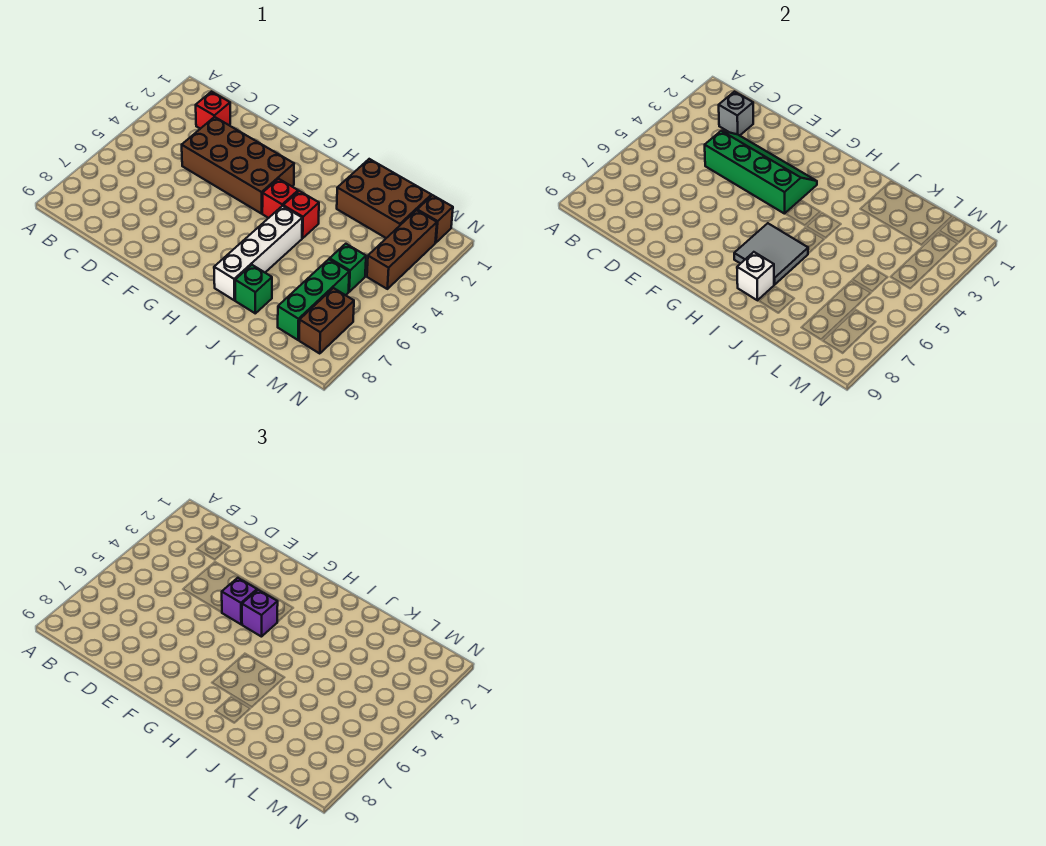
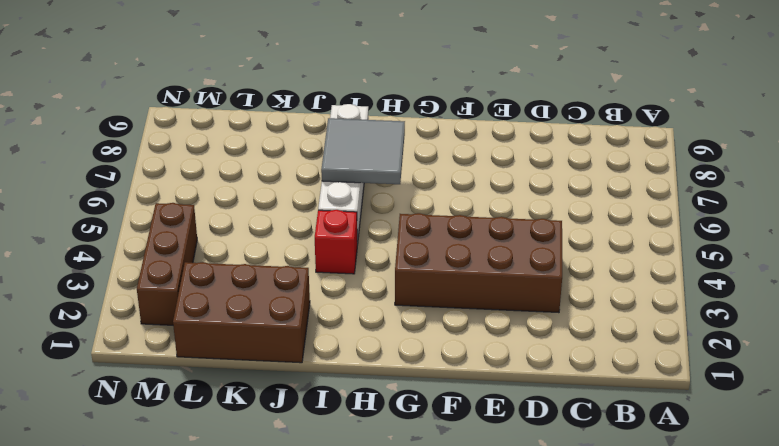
none -> red 1x1 brick [196,91,230,129]
none -> red 1x1 brick [262,179,298,218]
none -> green 1x1 brick [235,265,272,313]

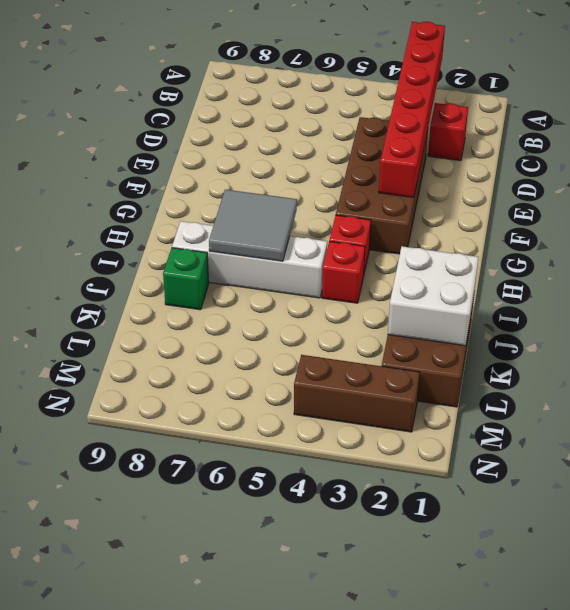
red 1x6 brick [379,22,445,197] -> green 2x4 slope [705,131,817,214]
white 2x2 brick [388,246,479,346] -> none
none -> green 1x1 brick [330,244,366,292]
none -> green 1x3 brick [278,259,349,340]
none -> brown 1x1 brick [417,195,453,242]

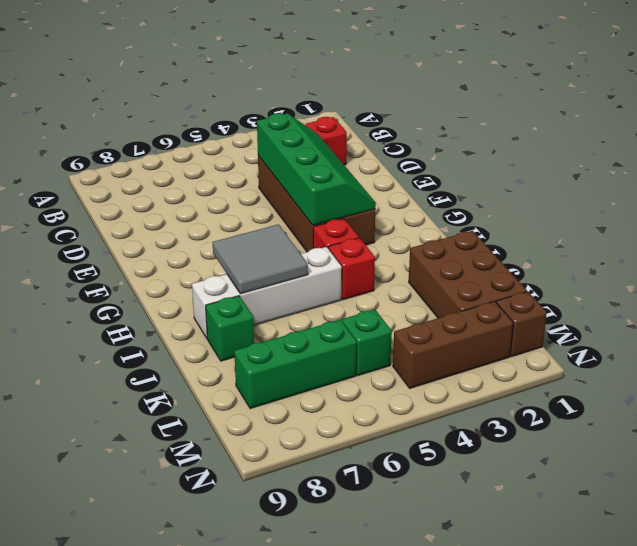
none -> brown 1x2 brick [299,288,354,354]
none -> grey 1x1 brick [719,91,753,136]
none -> white 1x1 brick [737,252,774,300]

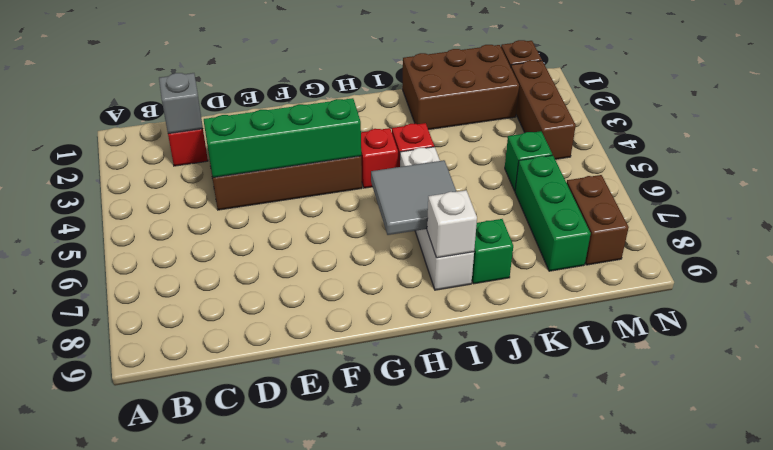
none -> purple 1x1 brick [222,578,257,624]
none -> purple 1x1 brick [242,590,278,637]

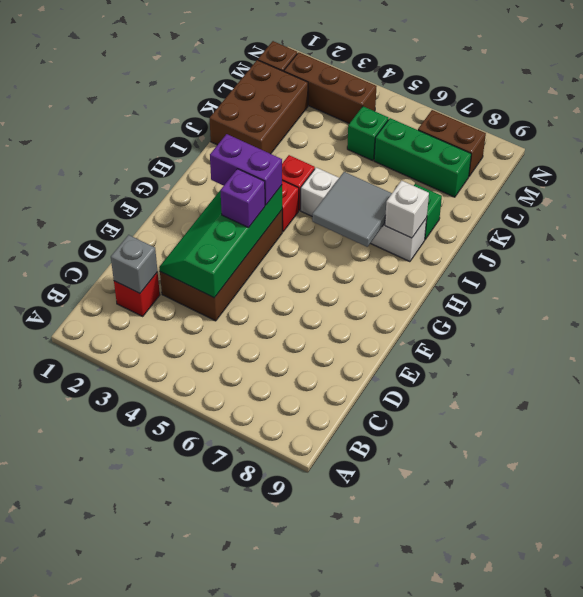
purple 1x2 brick [210,134,282,205] -> purple 1x1 brick [242,590,278,637]

